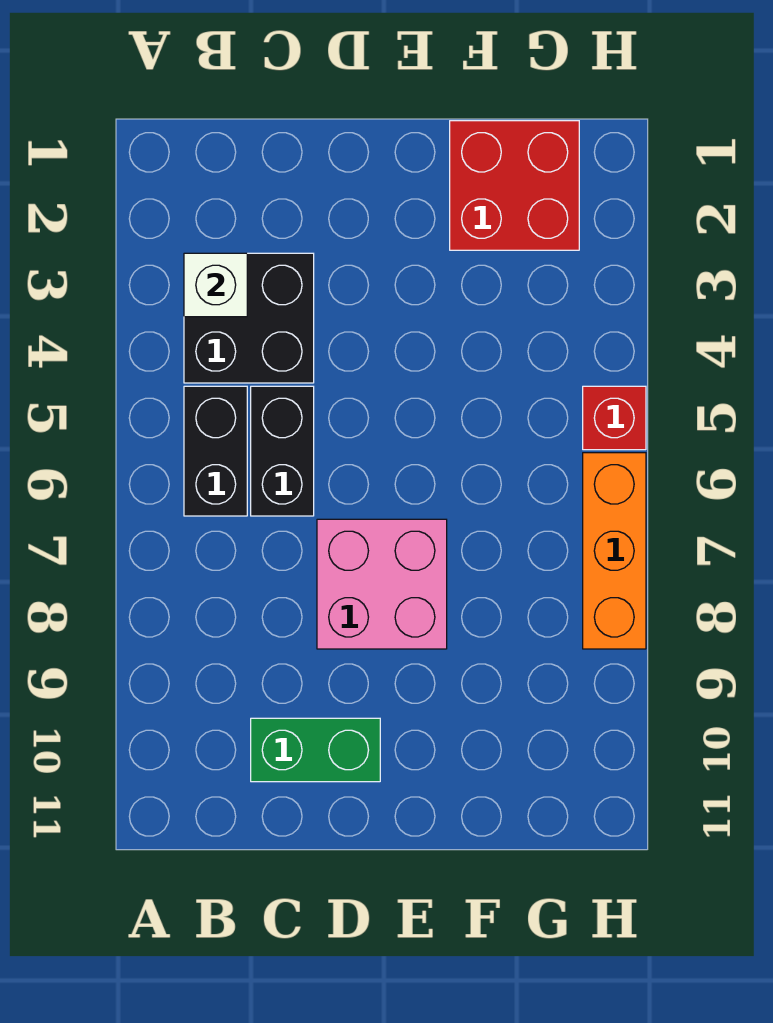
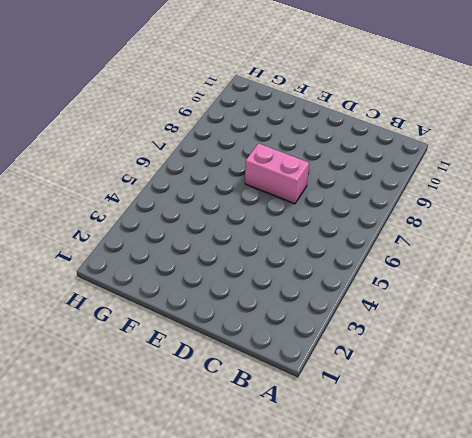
pink 1x2 brick [245,143,309,204] -> pink 2x2 brick [317,519,447,649]
none -> black 2x2 brick [184,253,314,383]
none -> black 1x2 brick [184,386,247,516]

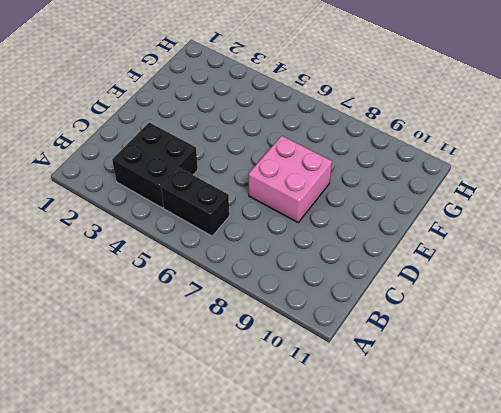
none -> black 1x2 brick [251,386,314,516]
none -> green 1x2 brick [251,718,380,782]

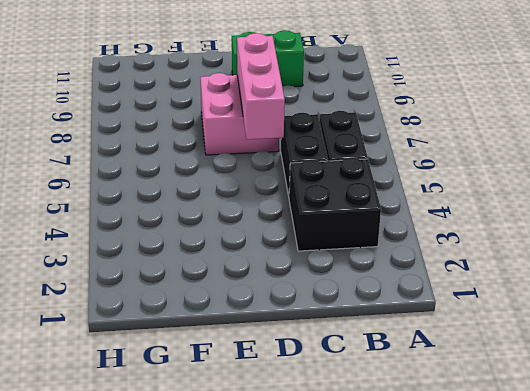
pink 1x3 brick [237,33,285,139] -> none
none -> red 2x2 brick [450,121,579,250]
none -> red 1x1 brick [583,386,646,450]

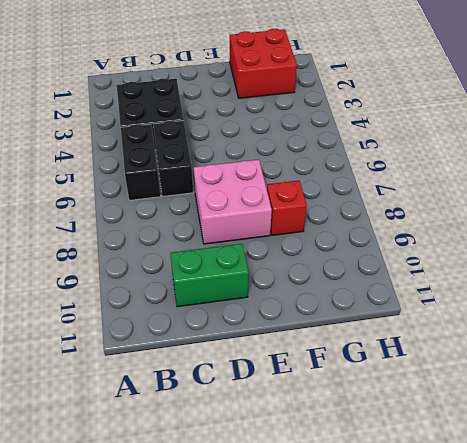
red 1x1 brick [267,180,307,236] -> red 1x1 brick moved to [583,386,646,450]
none -> orange 1x3 brick [583,453,646,649]
none -> white 1x1 brick [184,253,247,317]

